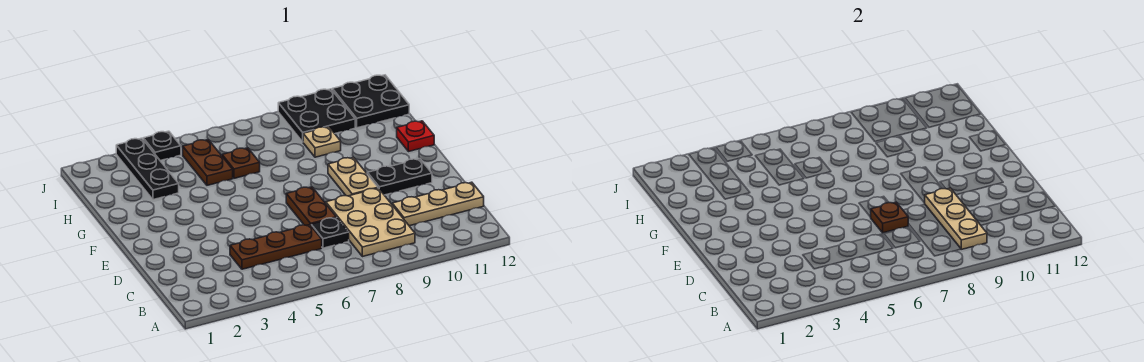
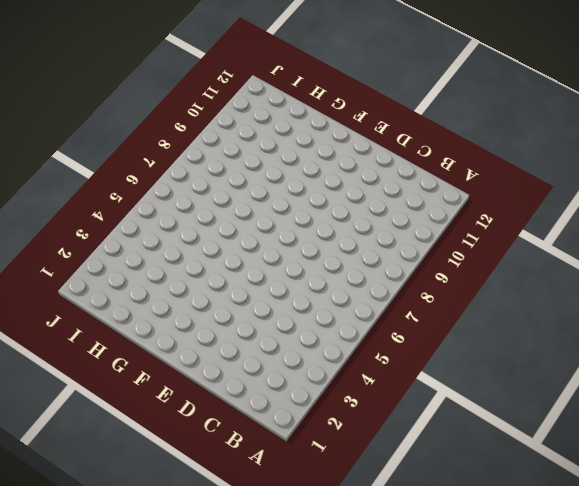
none -> tan 2x3 plate [326,188,415,257]
none -> brown 1x3 plate [230,225,322,269]
none -> black 1x1 plate [311,218,349,248]

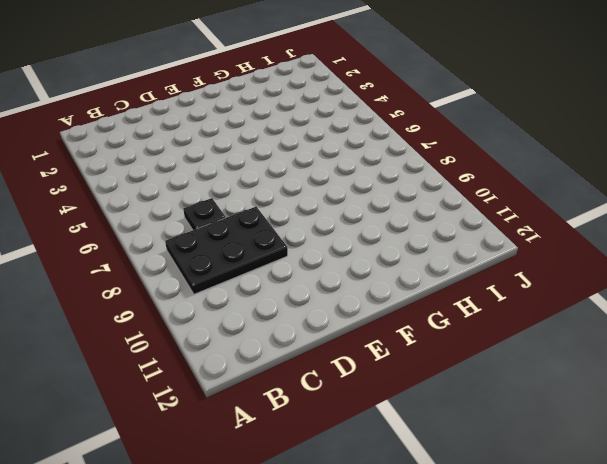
black 2x3 plate [165,207,288,294] -> tan 2x3 plate [326,188,415,257]
none -> brown 1x3 plate [230,225,322,269]
none -> tan 1x3 plate [392,182,484,226]
none -> brown 1x2 plate [286,187,336,225]

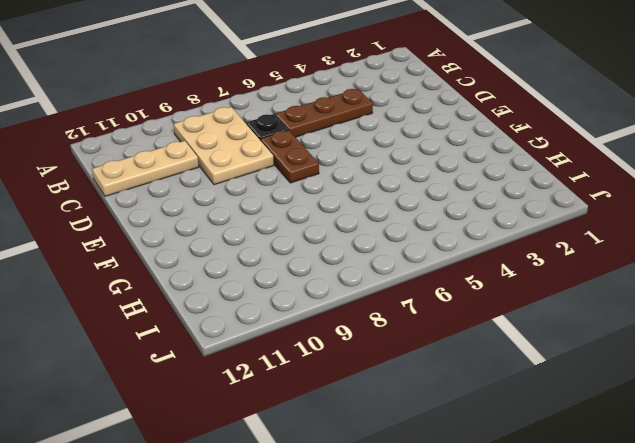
none -> tan 1x2 plate [328,157,378,196]
none -> black 1x2 plate [367,159,432,195]
none -> red 1x1 plate [397,121,434,152]

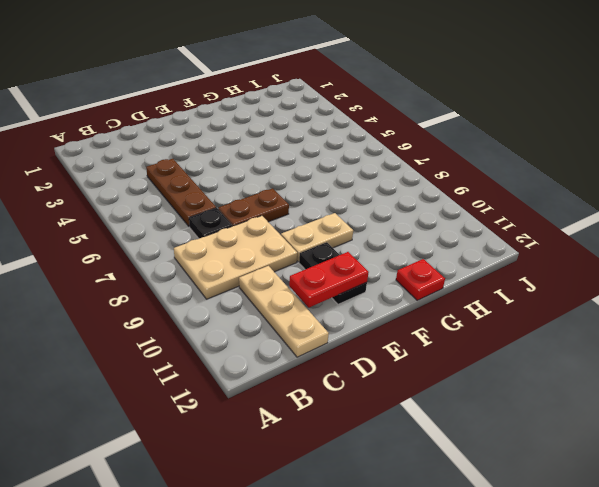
red 1x2 plate [289,252,369,308] -> none
none -> black 1x3 plate [116,138,179,200]
none -> brown 1x2 plate [183,140,233,185]
none -> brown 1x1 plate [222,148,260,178]

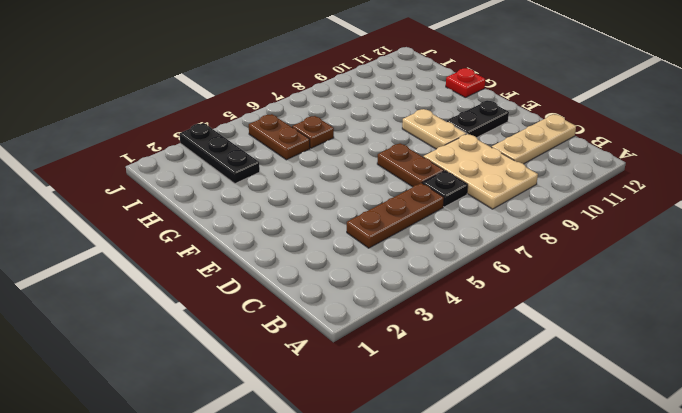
none -> tan 1x1 plate [303,127,341,157]
none -> black 2x2 plate [278,89,355,142]
none -> black 2x2 plate [332,75,409,128]

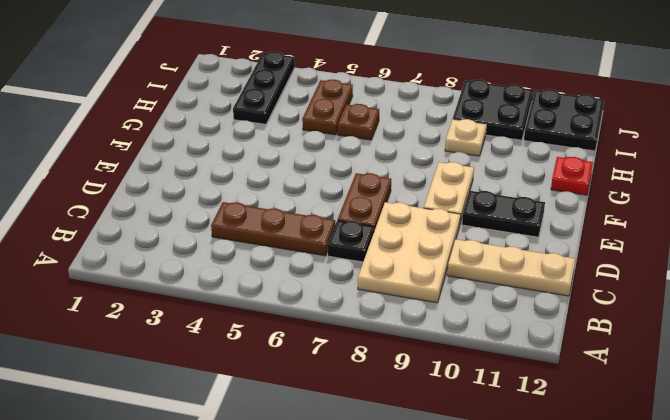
none -> black 1x1 plate [143,131,181,161]
none -> tan 1x3 plate [925,188,987,249]
none -> brown 1x1 plate [871,202,908,233]

